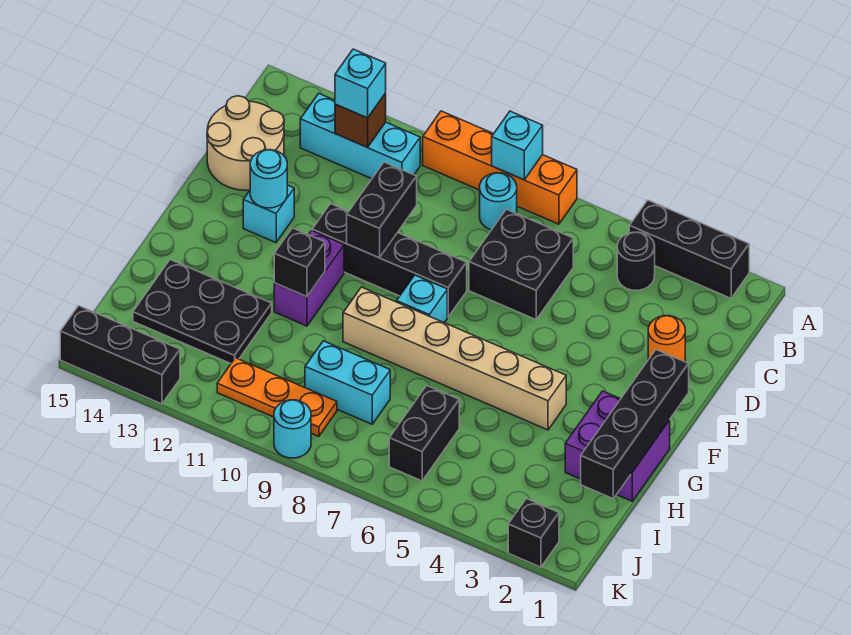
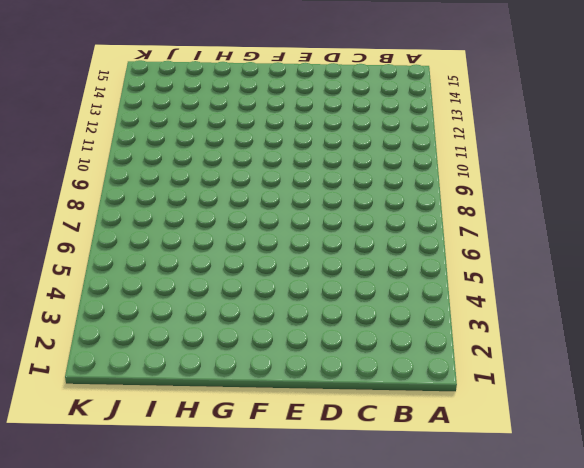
none -> black 1x3 brick [629,200,749,298]
none -> orange 1x4 brick [423,111,577,224]
none -> black 1x1 round brick [617,232,655,290]

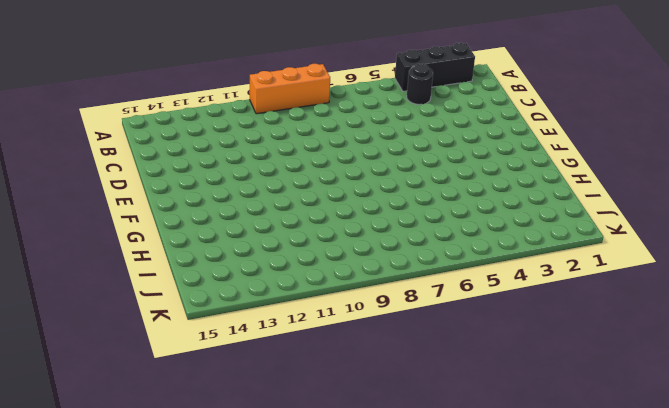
orange 1x3 brick [250,64,330,114] -> orange 1x4 brick [423,111,577,224]
none -> cyan 1x1 round brick [480,173,517,230]
none -> cyan 1x3 brick [300,93,420,179]
none -> black 2x2 brick [469,209,573,319]

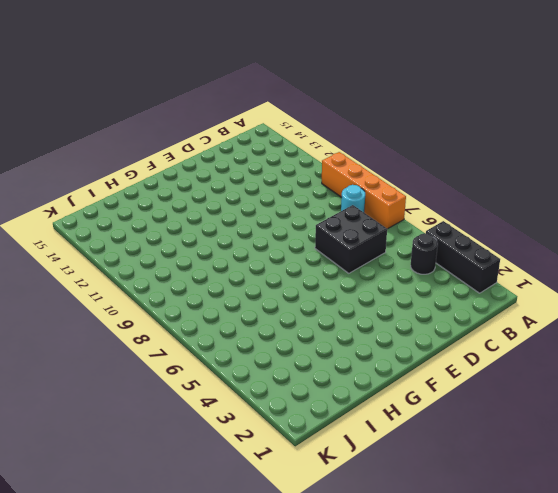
none -> cyan 1x3 brick [300,93,420,179]
none -> tan 2x2 round brick [207,96,284,190]
none -> orange 1x1 round brick [648,316,685,362]

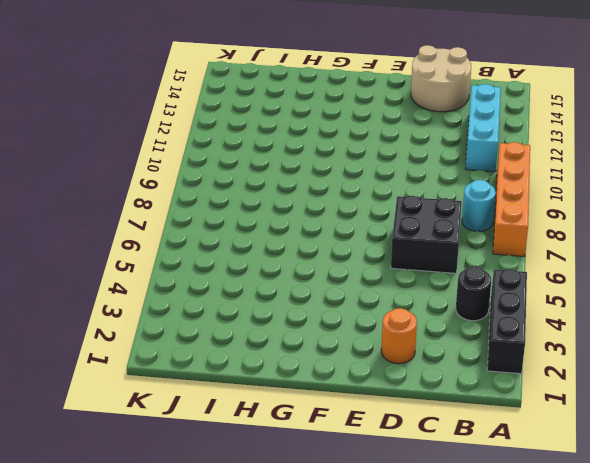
none -> black 1x4 brick [312,204,467,317]
none -> cyan 1x1 brick [243,185,294,243]
none -> cyan 1x1 brick [397,275,447,323]

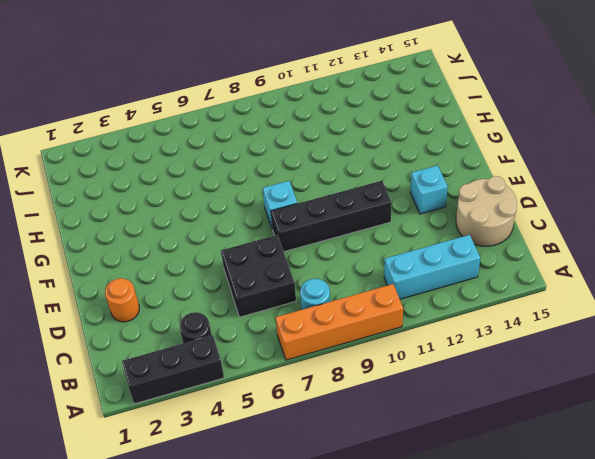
none -> purple 1x2 brick [274,231,344,326]
none -> purple 2x2 brick [565,391,670,501]
none -> tan 1x6 brick [343,287,566,430]

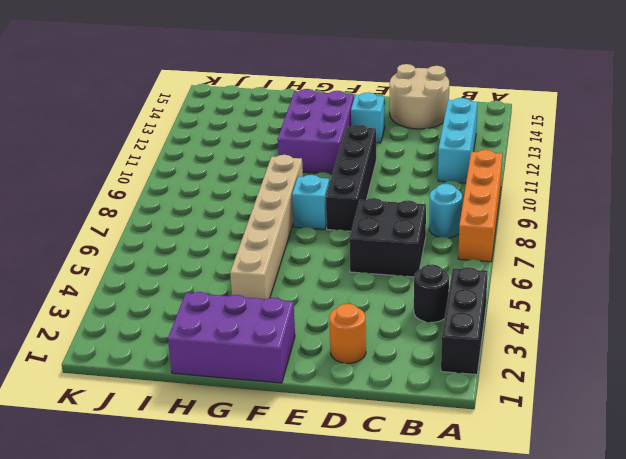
purple 2x3 brick [168,292,295,383] -> purple 2x2 brick [565,391,670,501]
purple 2x3 brick [278,89,354,174] -> purple 1x2 brick [274,231,344,326]
none -> black 2x3 plate [133,260,272,363]
none -> black 1x2 brick [389,385,459,481]
none -> cyan 1x2 brick [305,341,390,424]

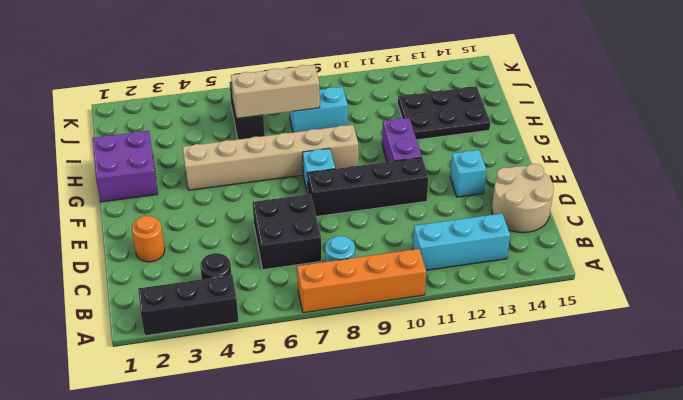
tan 1x3 brick [231,65,320,118] -> none
none -> orange 1x3 plate [217,358,337,436]
none -> black 1x1 brick [508,499,559,567]
none -> cyan 1x1 round brick [274,400,311,458]

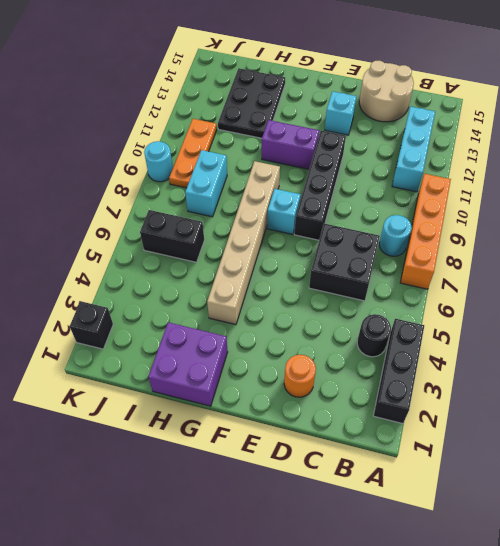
none -> black 1x3 brick [60,306,180,404]
none -> cyan 1x1 brick [492,111,543,180]
none -> brown 1x1 brick [335,93,386,147]

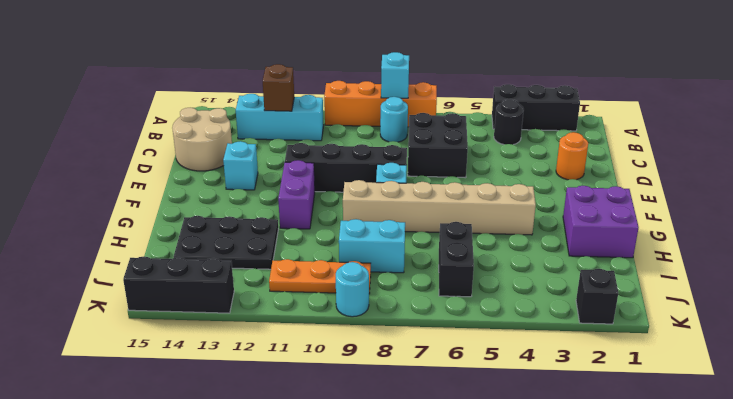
none -> black 1x2 brick [347,162,417,258]
none -> cyan 1x1 round brick [250,150,287,208]
none -> black 1x4 brick [581,350,689,499]

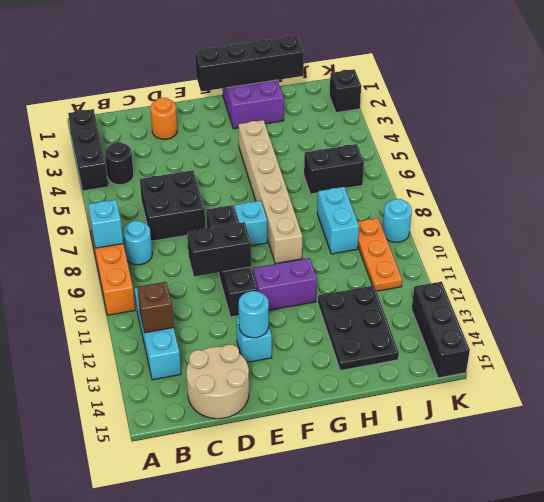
none -> black 1x1 brick [274,228,325,297]
none -> cyan 1x1 brick [335,49,386,118]

